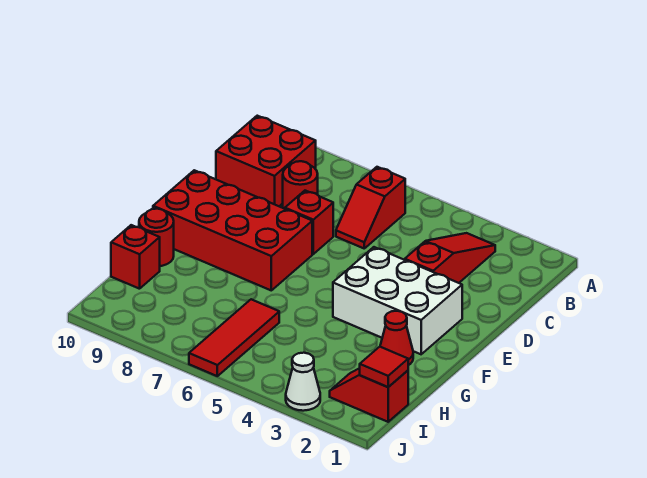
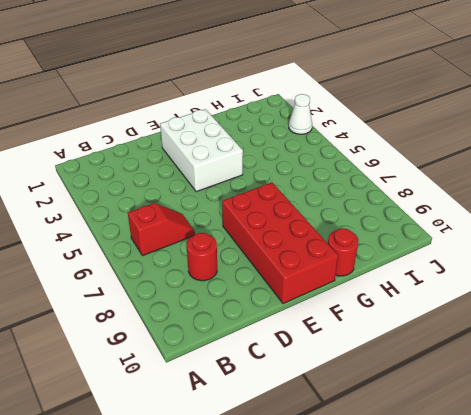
none -> red 1x3 slope [405,233,495,283]
none -> red 2x2 brick [216,116,316,206]
none -> red 1x1 brick [285,191,333,254]

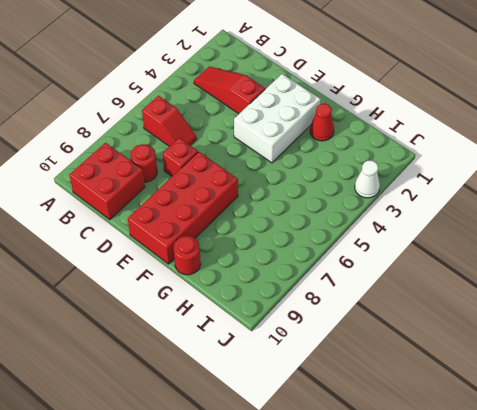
none -> red 1x3 tile [189,299,279,376]
none -> red 1x1 brick [111,225,160,289]
none -> red 1x2 slope [330,368,408,422]

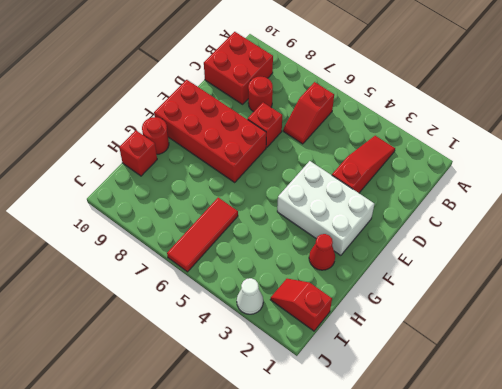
none -> red 1x1 tile [360,347,408,387]

